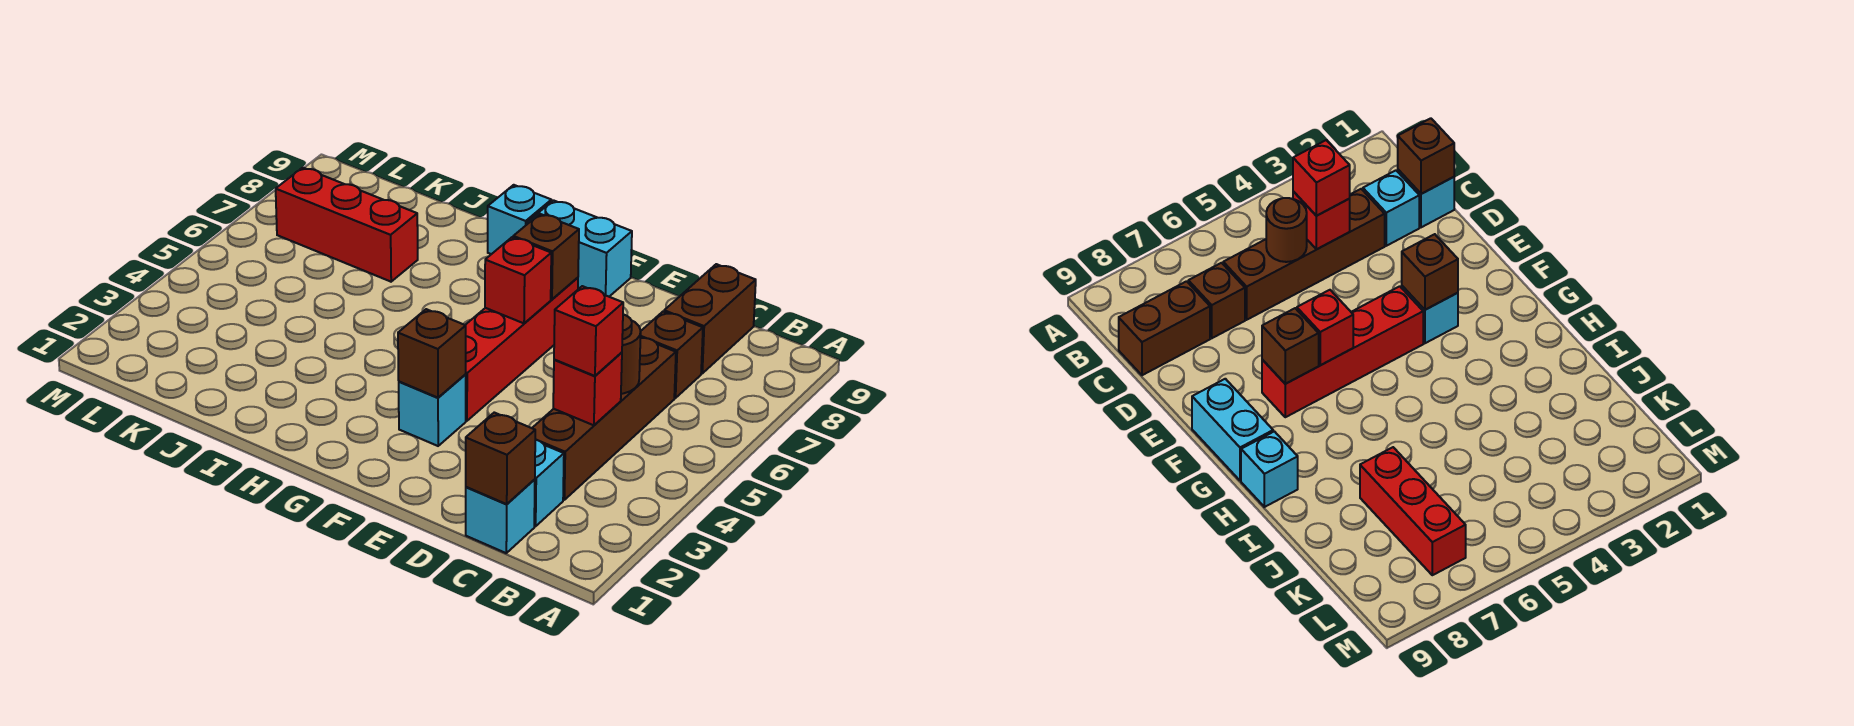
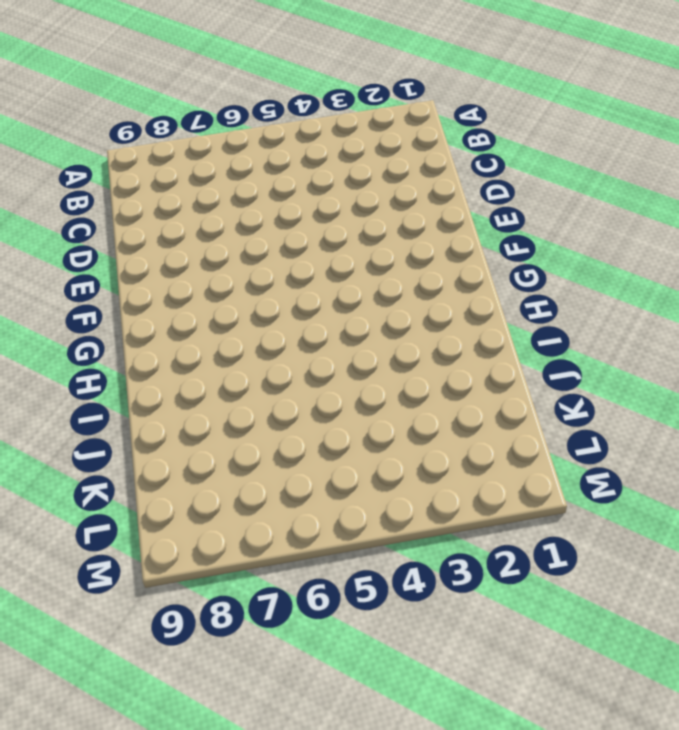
none -> cyan 1x1 brick [466,479,535,553]
none -> cyan 1x1 brick [534,439,564,526]
none -> brown 1x4 brick [532,337,676,500]

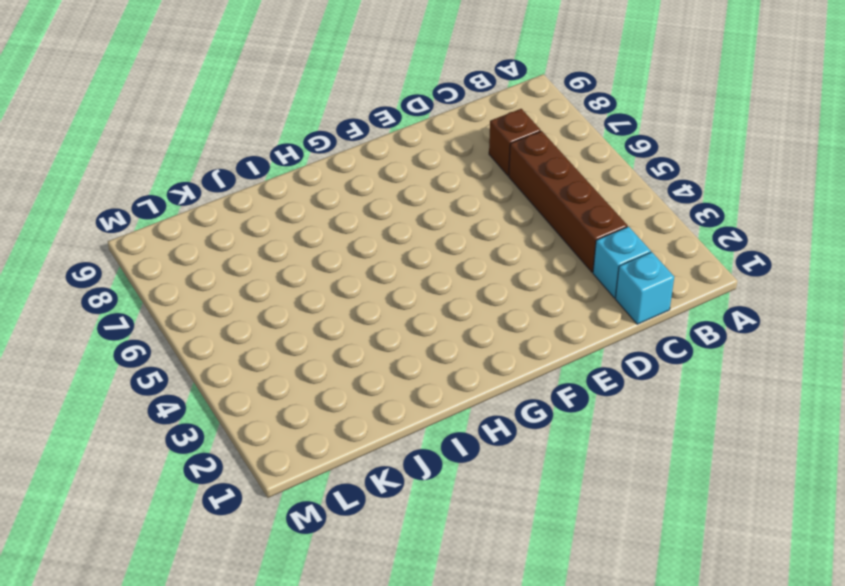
none -> brown 1x2 brick [664,264,756,373]
none -> cyan 1x1 brick [399,374,466,446]
none -> red 1x4 brick [466,278,578,421]

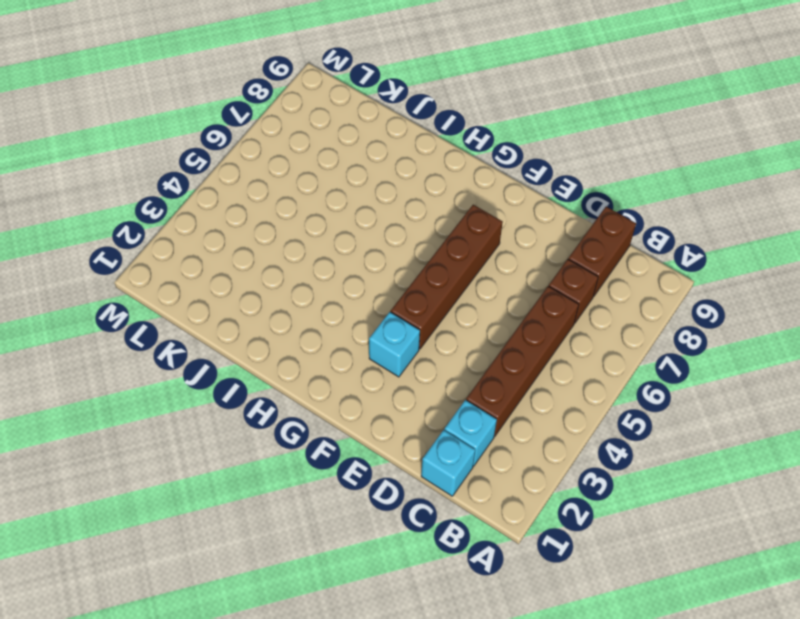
brown 1x4 brick [391,205,503,349] -> red 1x4 brick [466,278,578,421]
none -> cyan 1x2 brick [528,200,632,297]
none -> cyan 1x1 brick [488,185,551,254]
none -> red 1x3 brick [276,168,418,282]

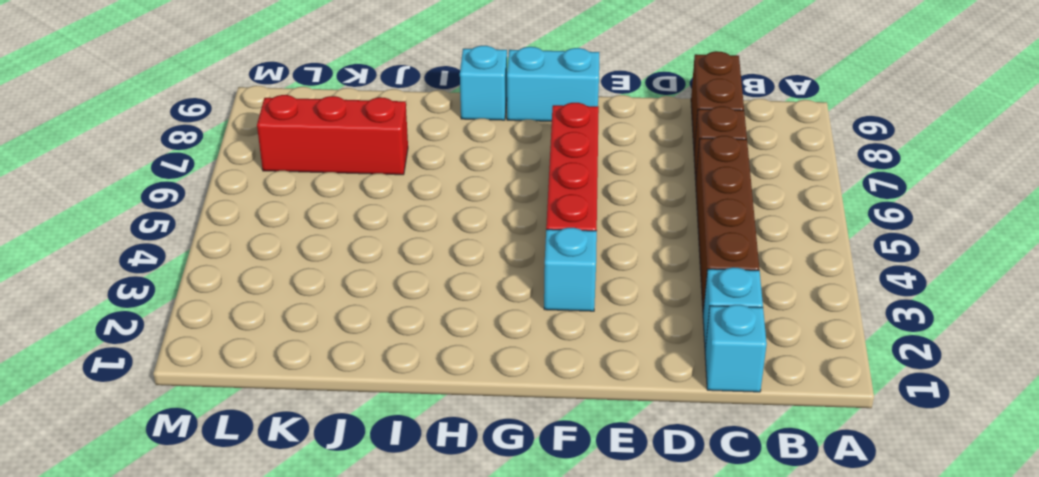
none -> brown 1x1 brick [466,413,535,504]
none -> red 1x1 brick [553,352,622,425]
none -> brown 1x1 round brick [621,314,641,394]

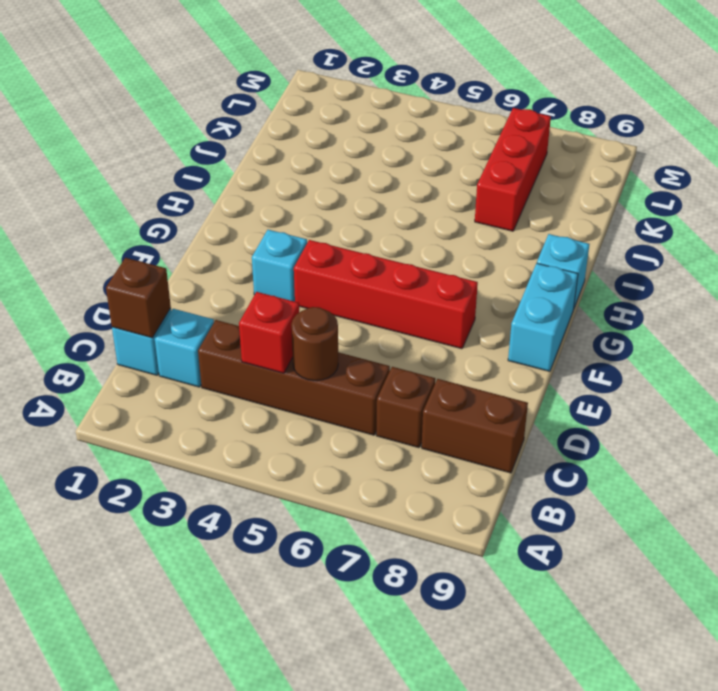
none -> brown 1x1 brick [398,309,466,398]
none -> red 1x1 brick [485,237,551,323]
none -> brown 1x1 brick [513,214,579,299]

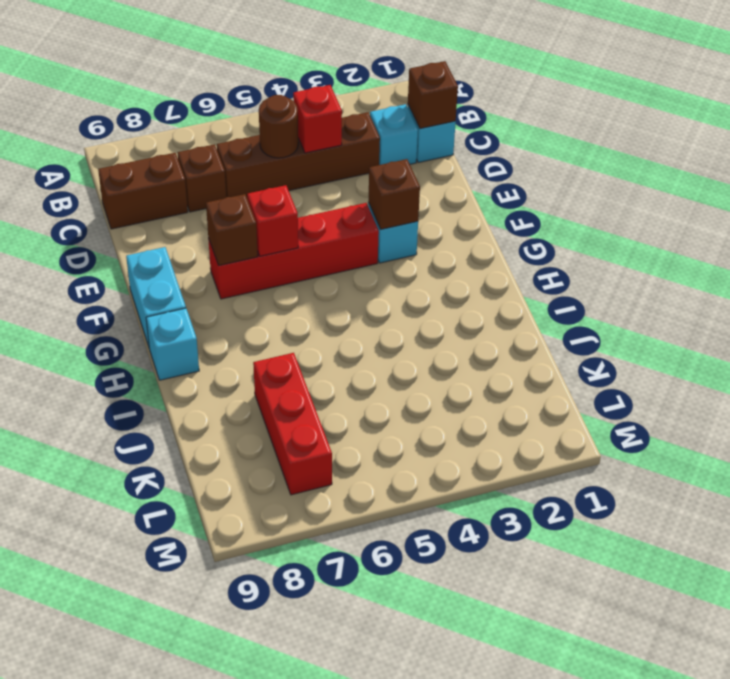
none -> red 1x1 brick [554,286,623,376]

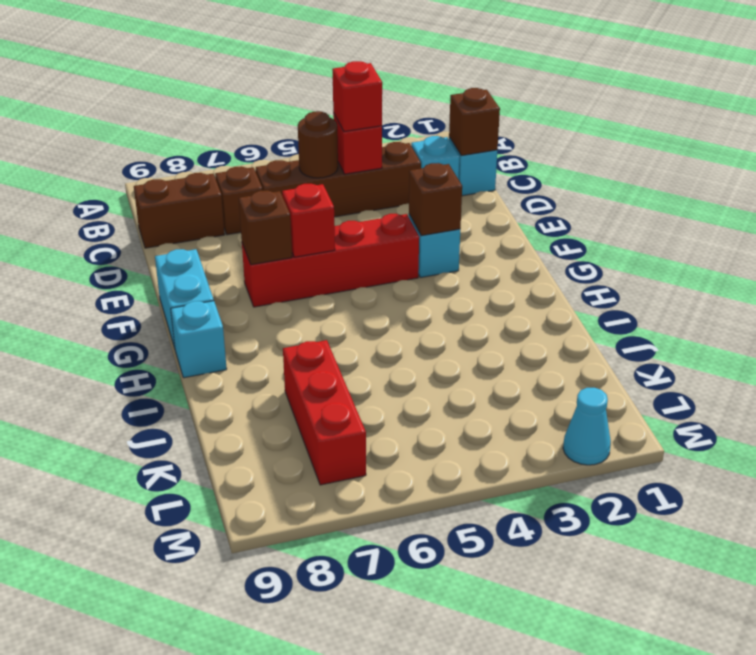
cyan 1x1 cone [563,388,611,465] -> none

